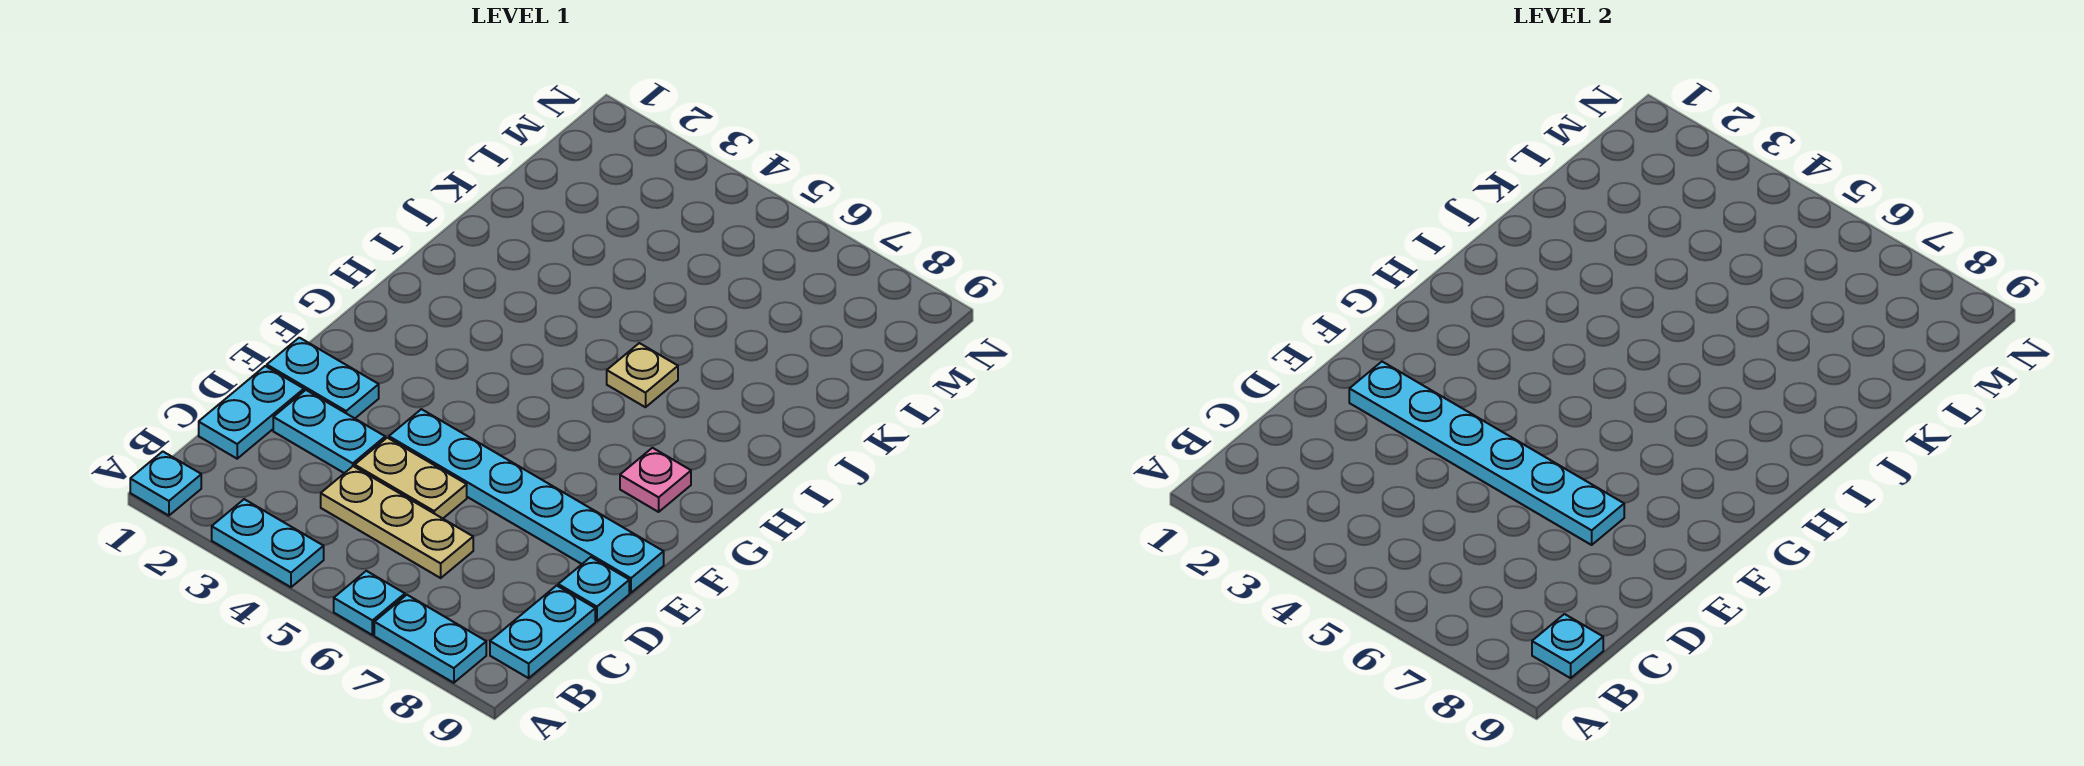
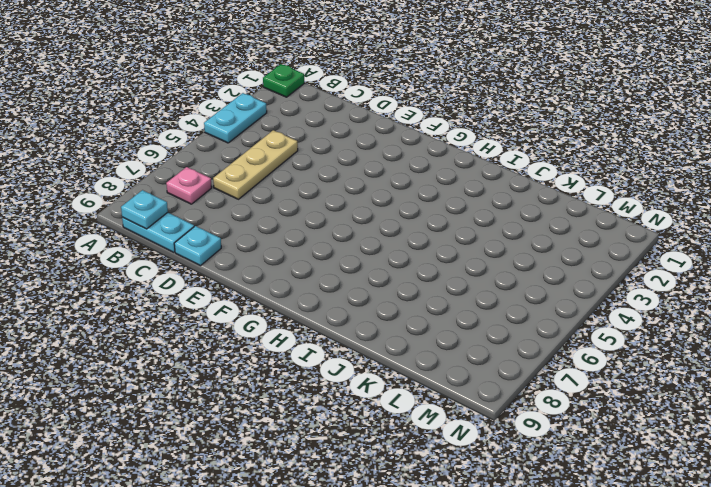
green 1x1 plate [263,64,304,97] -> cyan 1x1 plate [130,452,201,516]
pink 1x1 plate [166,167,212,204] -> pink 1x1 plate moved to [620,448,691,512]
none -> cyan 1x1 plate [334,571,405,635]
none -> cyan 1x2 plate [374,595,486,683]
none -> cyan 1x2 plate [199,366,304,459]

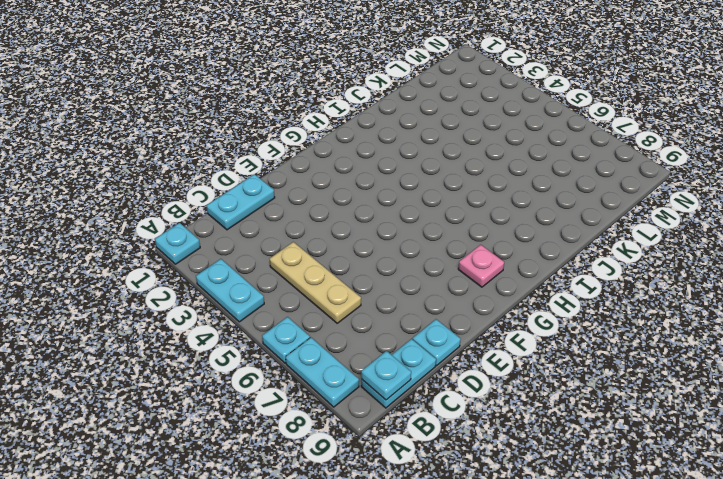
none -> cyan 1x2 plate [273,390,385,473]
none -> tan 1x2 plate [355,438,467,518]
none -> cyan 1x2 plate [267,338,379,418]

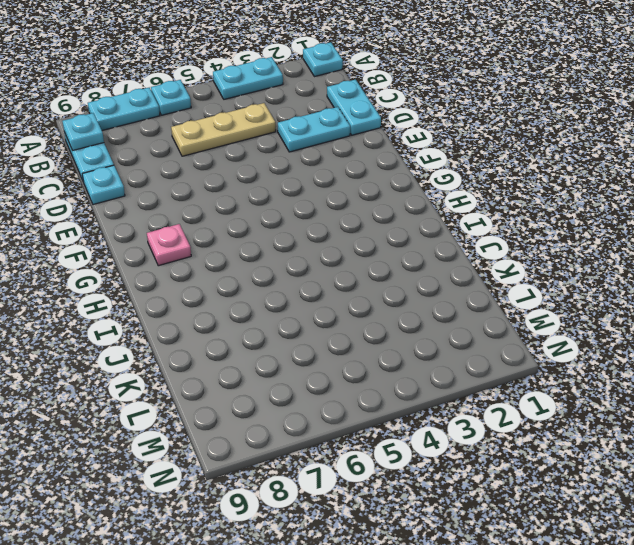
none -> tan 1x2 plate [355,438,467,518]
none -> cyan 1x2 plate [267,338,379,418]
none -> cyan 1x6 plate [389,409,664,593]

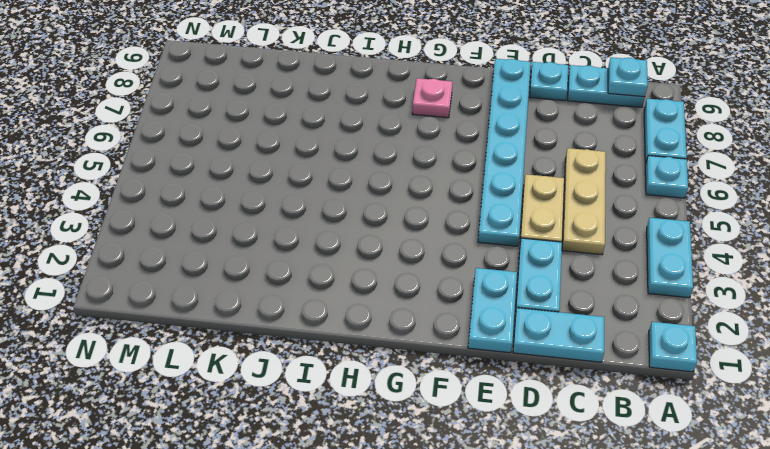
none -> tan 1x1 plate [607,343,678,407]
none -> cyan 1x6 plate [1349,362,1624,545]

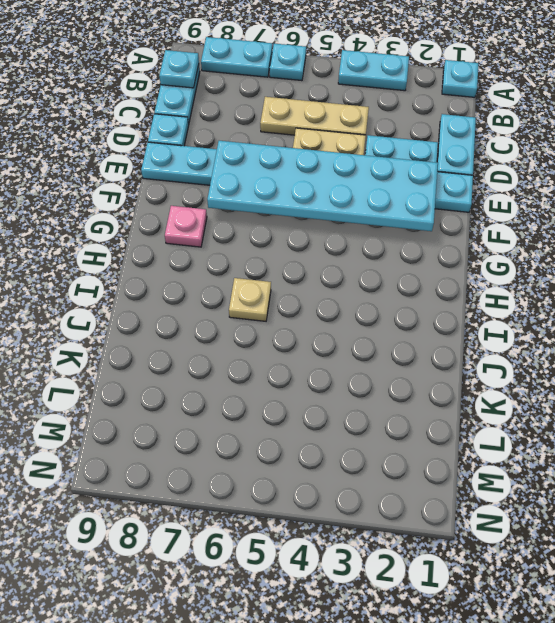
cyan 2x6 plate [207,141,438,231] -> cyan 1x6 plate [1349,362,1624,545]

